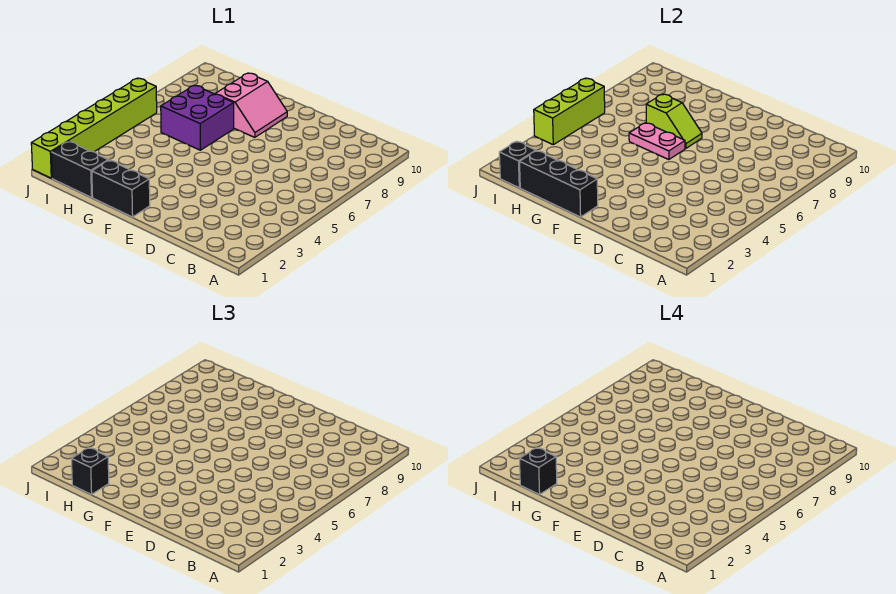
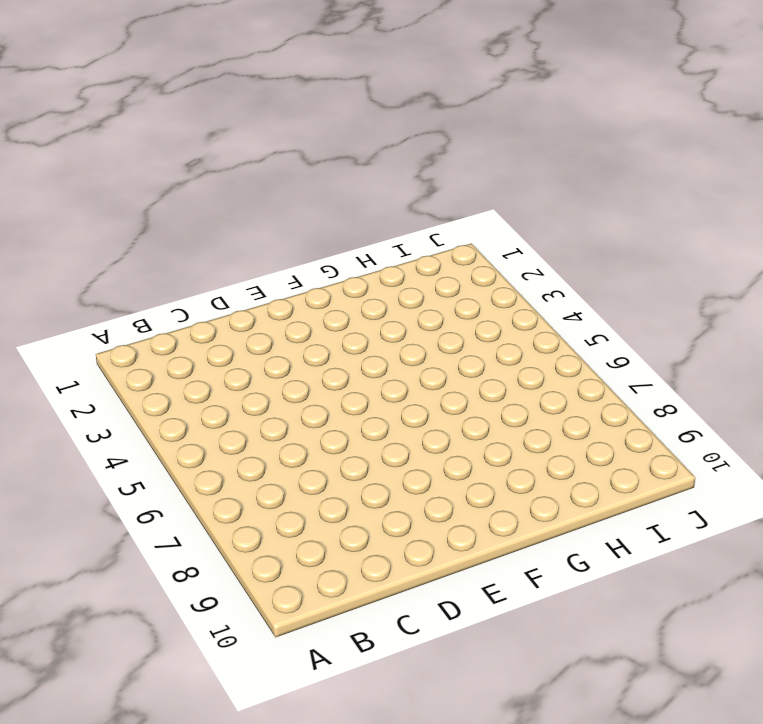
none -> black 1x2 brick [92,160,150,217]
none -> pink 2x2 slope [215,73,287,137]
none -> purple 2x2 brick [161,85,234,150]

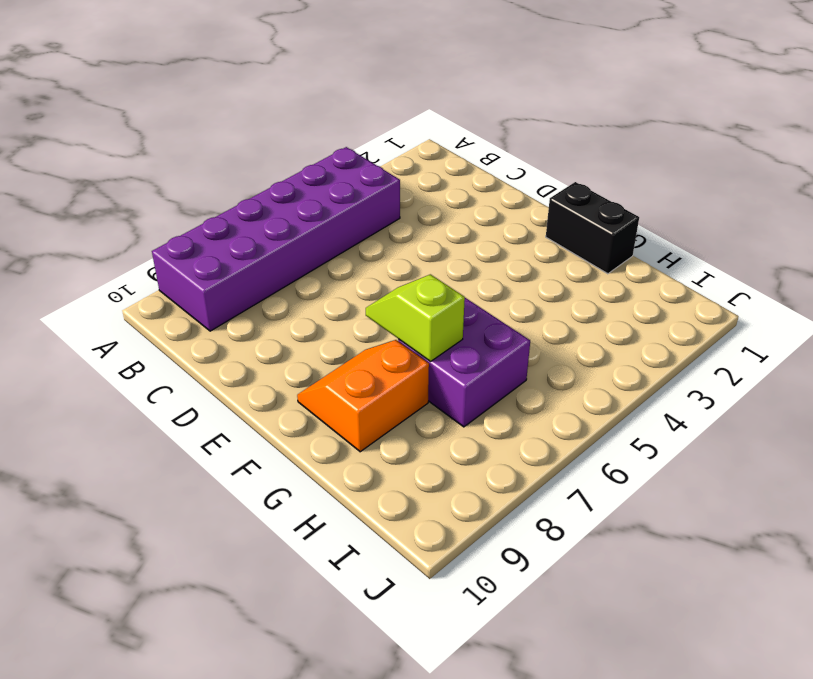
purple 2x6 brick [152,147,400,331] -> none
orange 2x2 slope [297,340,429,452] -> pink 2x2 slope [215,73,287,137]
none -> black 1x2 brick [51,141,108,197]
none -> lime 1x6 brick [31,78,157,178]
none -> black 1x3 brick [520,151,598,217]

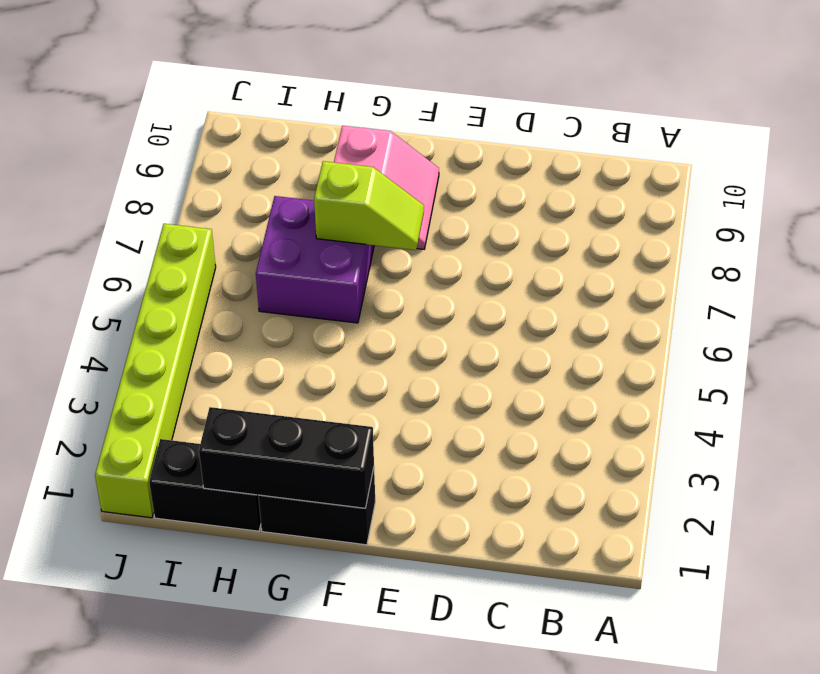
none -> pink 1x2 plate [629,123,685,160]
none -> black 1x1 brick [499,141,536,188]
none -> lime 1x3 brick [534,78,605,145]

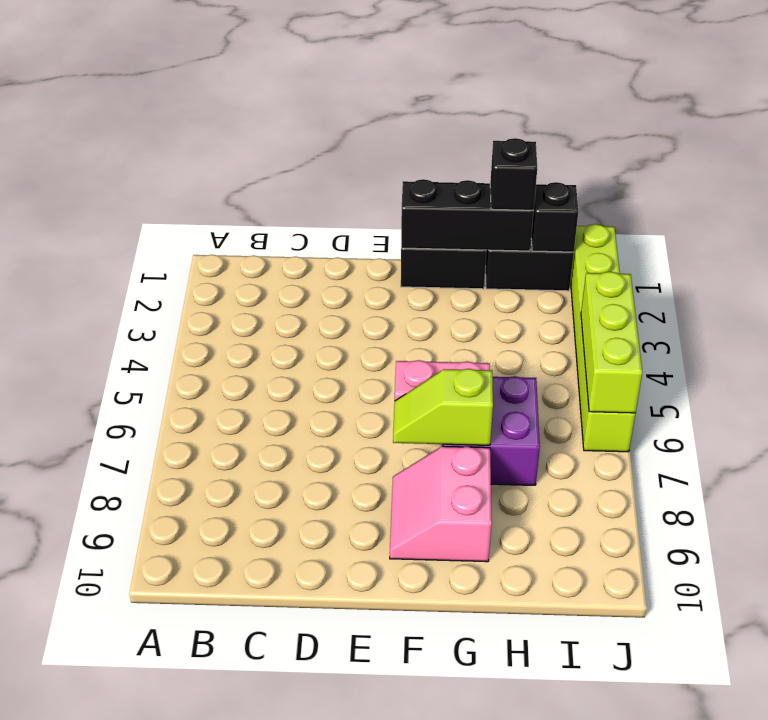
none -> black 1x1 brick [519,448,557,494]

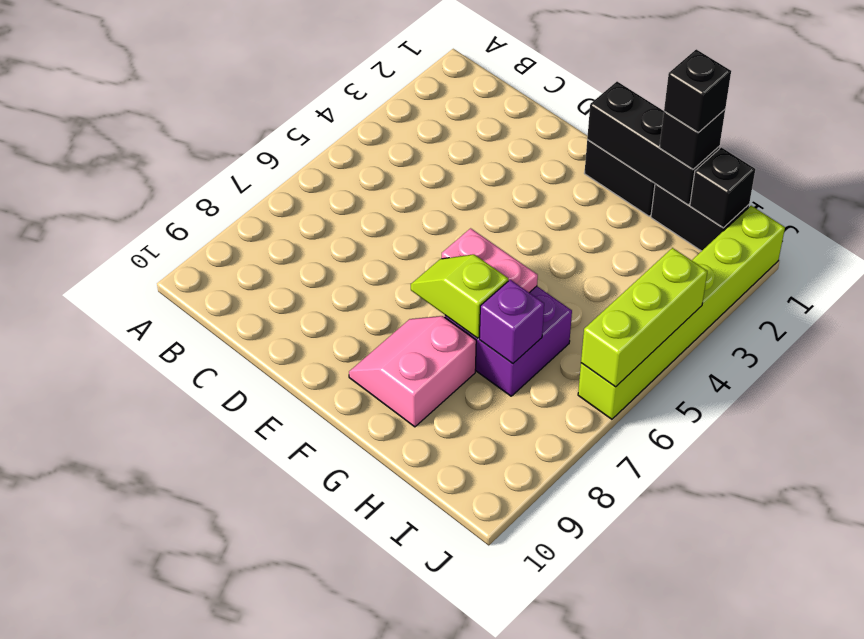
purple 1x1 brick [479,280,544,364] -> none

